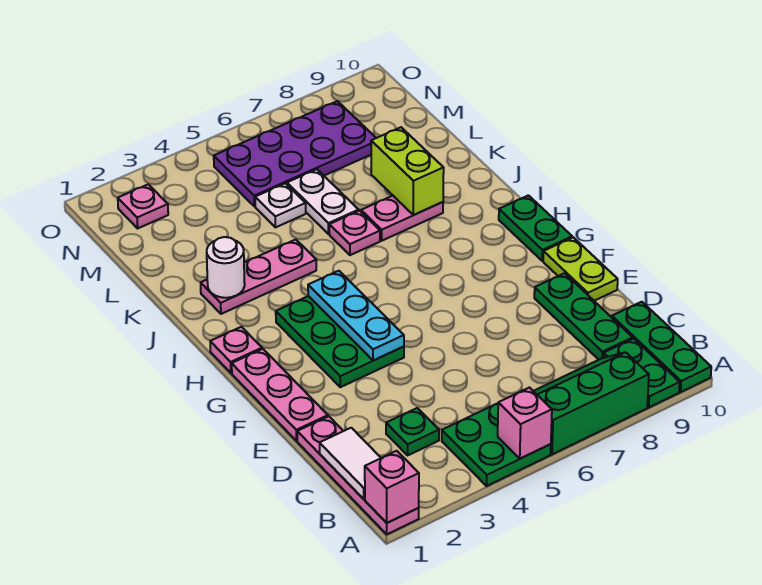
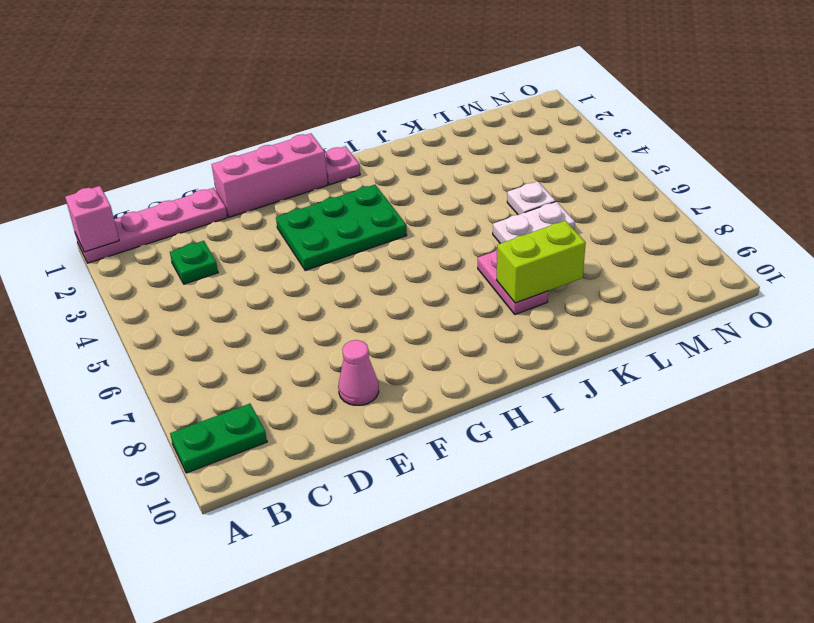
pink 1x3 brick [212,133,328,217] -> pink 1x3 plate [232,349,328,441]
pink 1x1 cone [338,340,379,405] -> green 1x3 plate [534,273,633,360]
none -> green 2x2 plate [442,403,551,486]
none -> green 2x3 slope [534,352,649,454]
none -> green 1x3 plate [612,302,711,392]

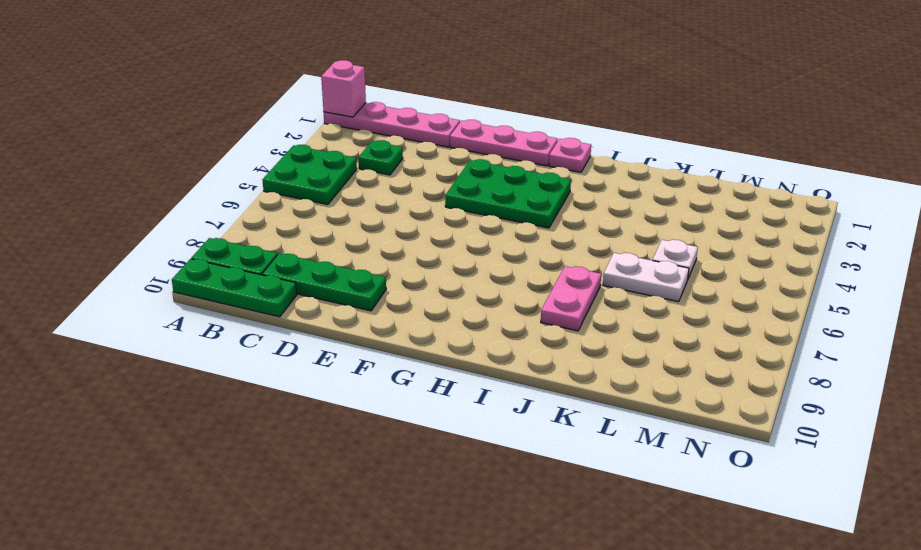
none -> green 2x3 slope [534,352,649,454]
none -> lime 1x2 plate [543,237,618,301]
none -> green 1x2 plate [499,195,572,261]

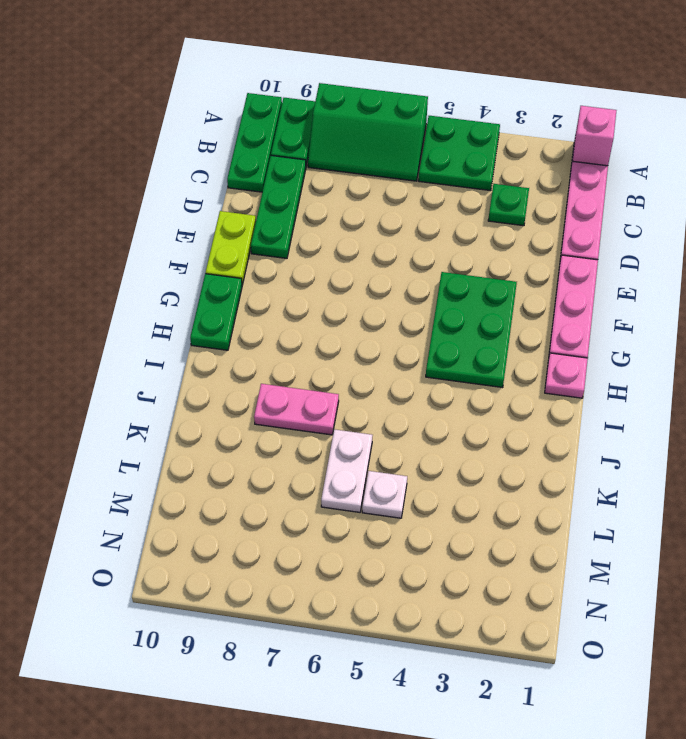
none -> pink 1x3 plate [201,240,316,314]
none -> pink 1x1 plate [329,211,380,255]
none -> purple 2x4 plate [214,101,376,207]

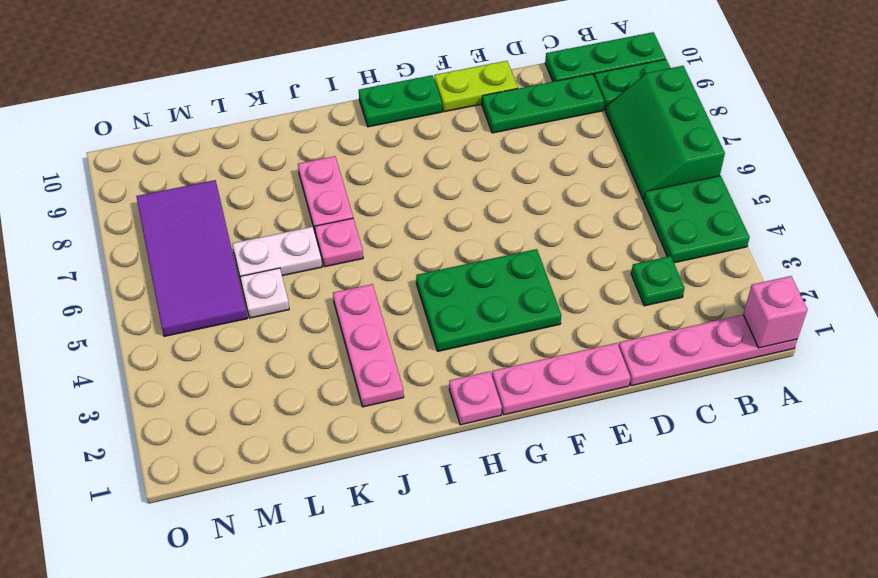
purple 2x4 tile [136,180,247,336] -> purple 2x4 plate [214,101,376,207]
none -> pink 1x1 plate [118,184,168,228]
none -> pink 1x1 brick [498,388,552,459]
none -> white 1x2 tile [320,428,381,499]

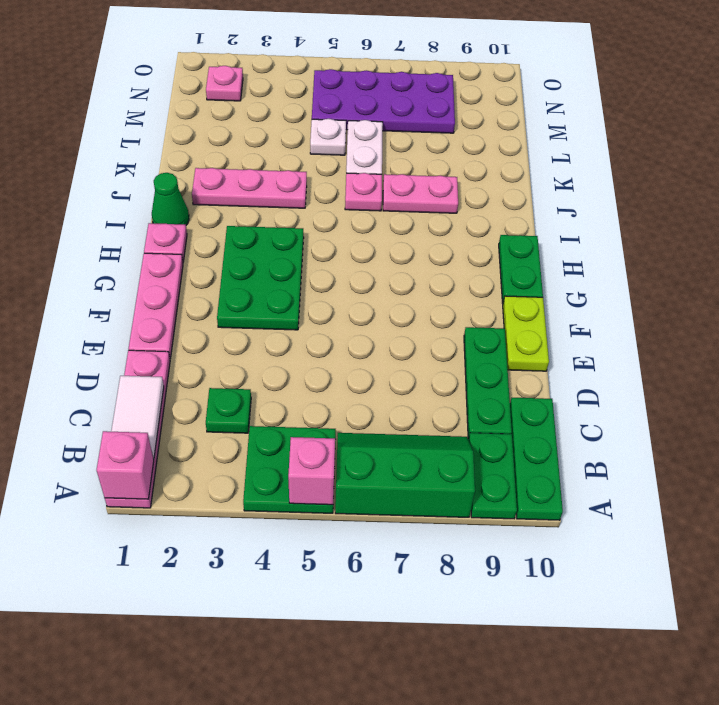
green 1x1 cone [152,173,189,225] -> none
none -> cyan 1x3 plate [308,271,404,361]
none -> white 1x1 round brick [207,237,245,298]
none -> lime 1x2 brick [371,127,444,215]

